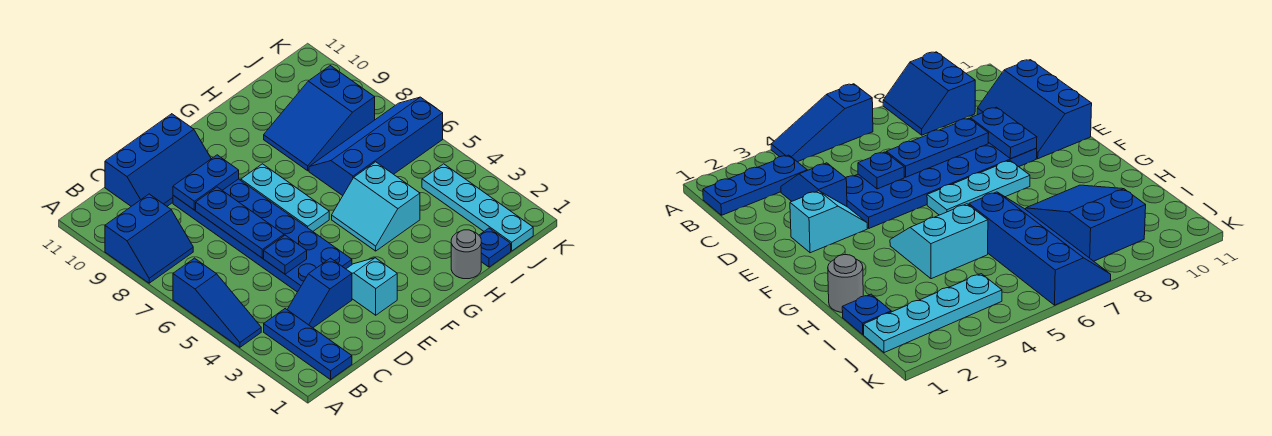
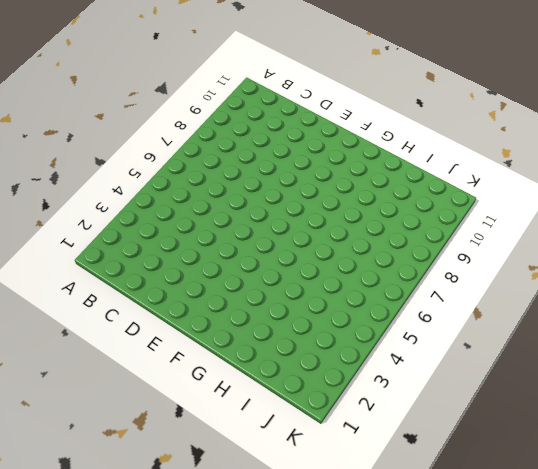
none -> blue 1x3 slope [173,258,261,347]
none -> blue 2x2 slope [105,194,193,283]
none -> blue 1x3 plate [264,309,352,380]

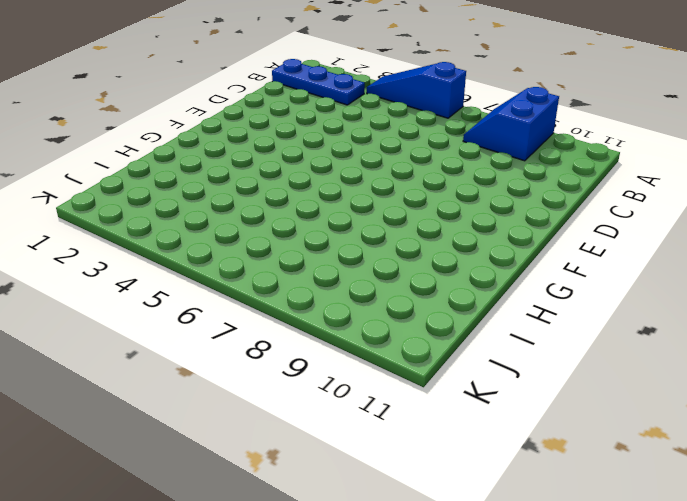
none -> blue 1x2 slope [287,258,352,328]
none -> blue 2x3 slope [105,114,211,206]
none -> blue 2x6 plate [173,179,352,292]

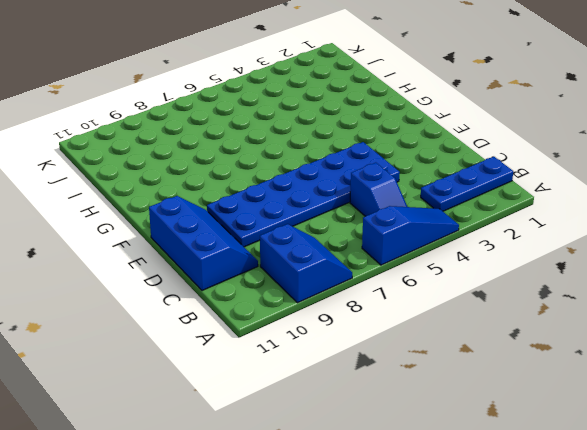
blue 1x2 slope [350,163,407,216] -> blue 1x2 slope moved to [287,258,352,328]
none -> cyan 1x2 slope [347,258,397,315]
none -> cyan 1x3 plate [241,164,329,231]
none -> cyan 2x2 slope [332,162,420,251]

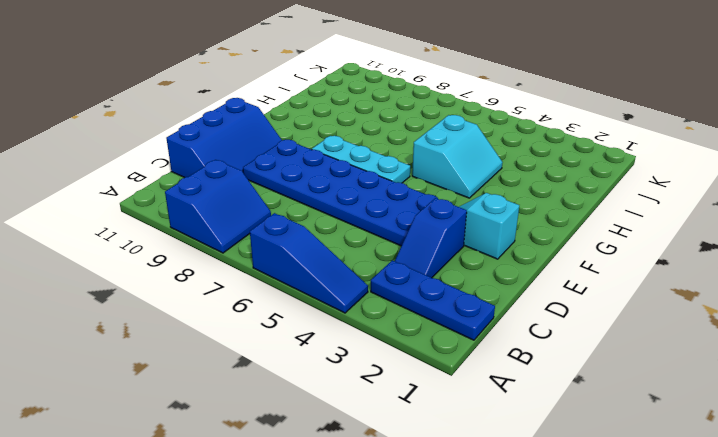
cyan 2x2 slope [412,115,503,198] -> cyan 2x2 slope turned to [332,162,420,251]
none -> grey 1x1 round brick [451,230,481,279]
none -> blue 2x4 slope [309,97,443,196]
none -> blue 2x3 slope [264,66,375,171]

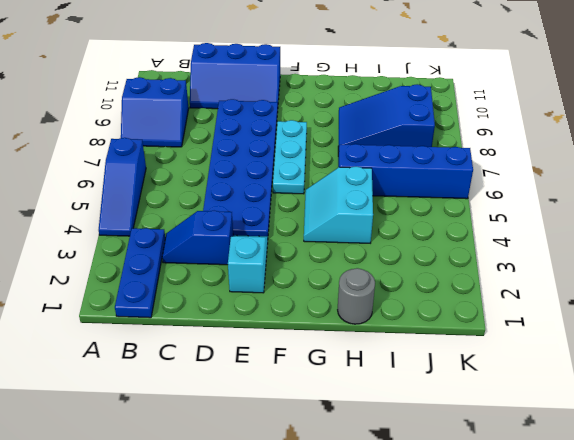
none -> blue 1x1 plate [479,228,511,267]
none -> cyan 1x4 plate [422,164,533,251]
none -> blue 1x1 plate [264,235,307,274]

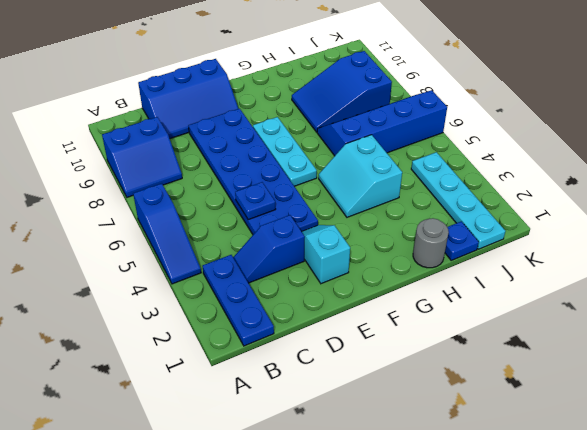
none -> blue 1x3 plate [196,187,284,258]
none -> blue 1x2 plate [173,155,239,210]

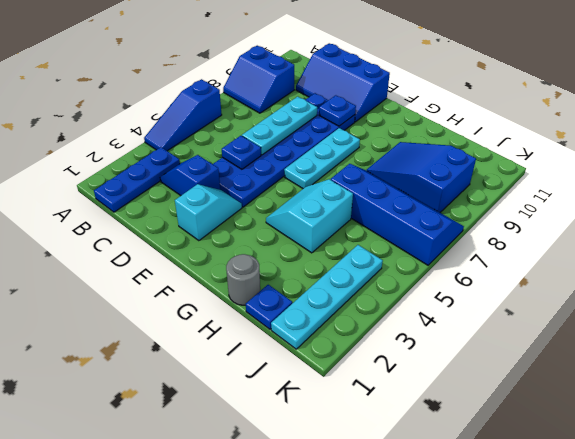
cyan 1x3 plate [242,97,317,155] -> blue 1x3 plate [196,187,284,258]
blue 1x1 plate [319,95,356,126] -> blue 1x2 plate [173,155,239,210]

